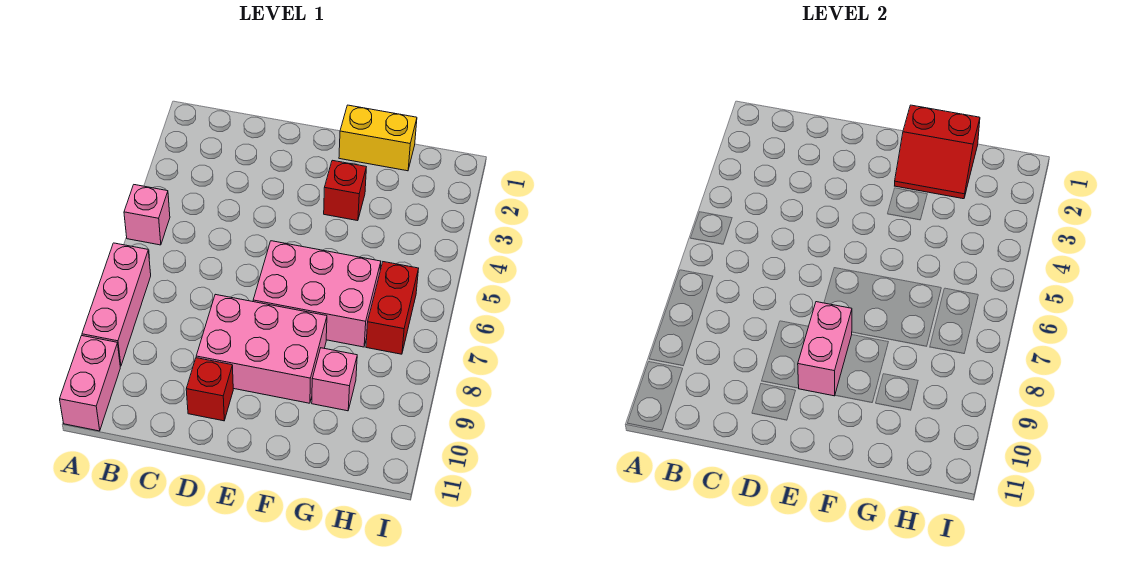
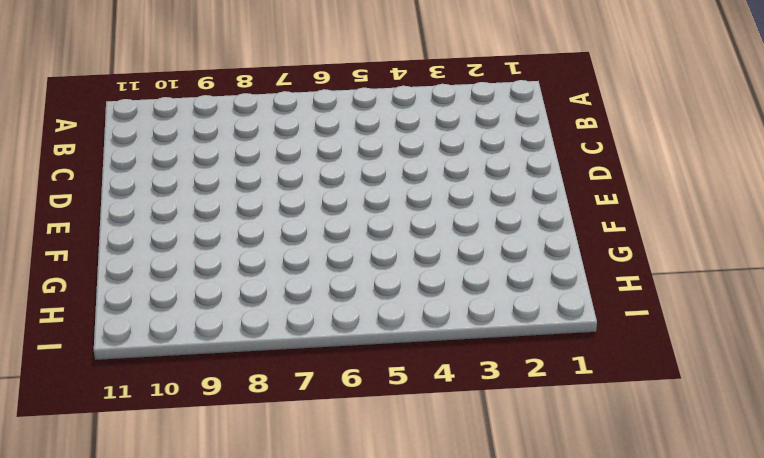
none -> pink 1x1 brick [124,185,170,245]
none -> pink 1x3 brick [82,243,151,366]
none -> pink 1x2 brick [60,336,120,431]

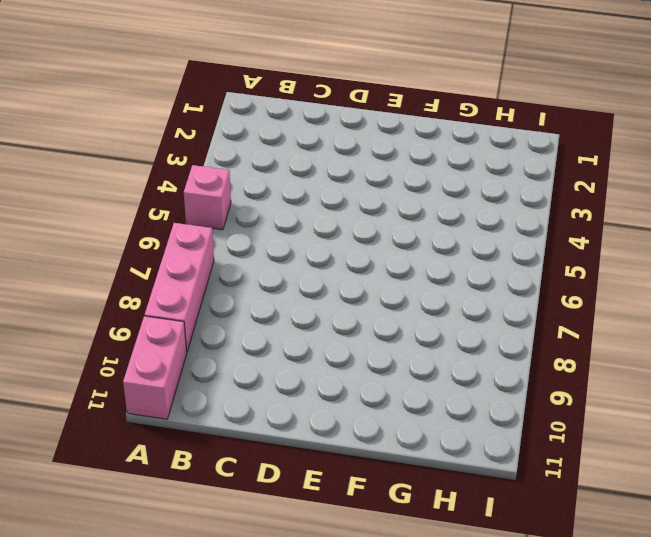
none -> pink 2x3 brick [196,294,327,403]
none -> red 1x1 brick [186,358,233,421]
none -> pink 2x3 brick [253,241,381,347]

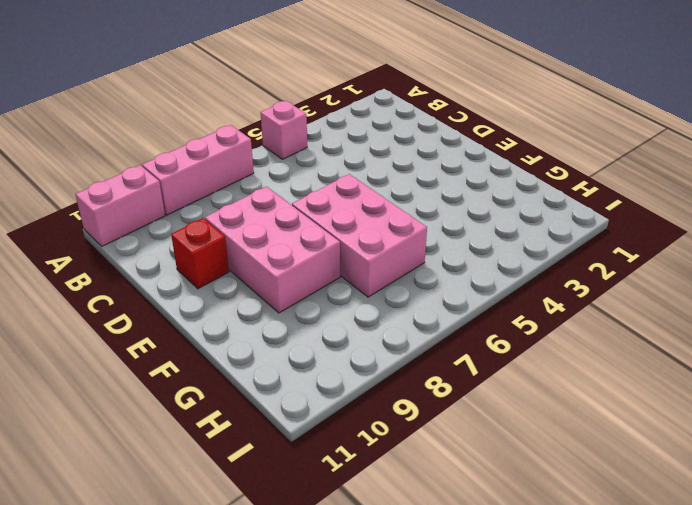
none -> yellow 1x2 brick [339,105,417,171]
none -> red 1x1 brick [324,160,366,221]
none -> pink 1x1 brick [312,348,357,411]

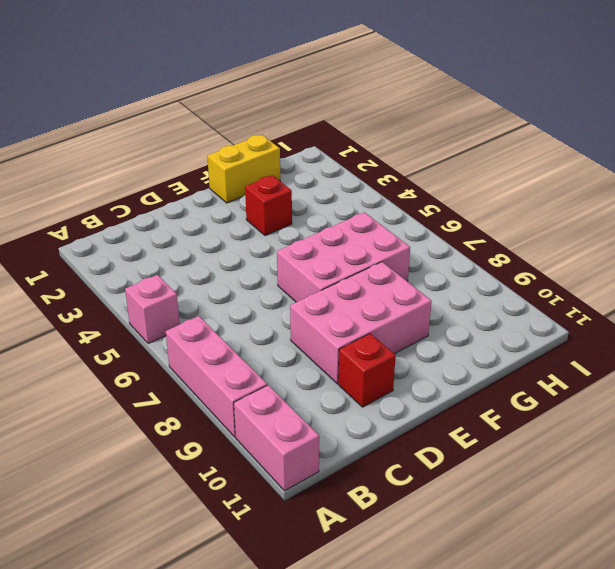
none -> pink 1x1 brick [312,348,357,411]
none -> red 1x2 brick [366,262,419,354]
none -> pink 1x2 brick [798,302,852,396]

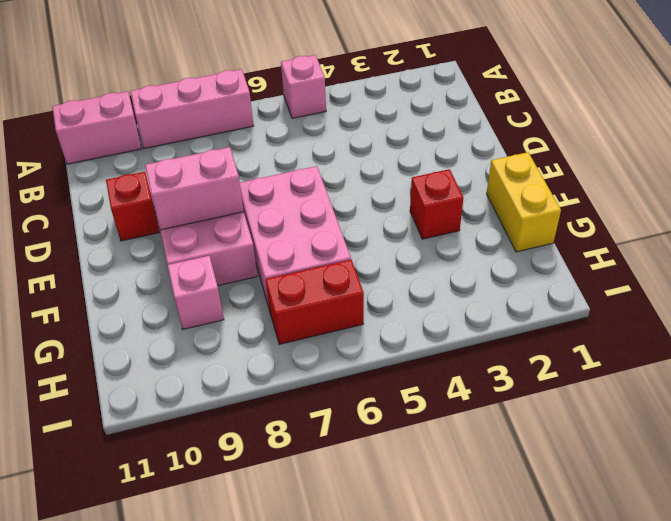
none -> red 2x2 slope [895,105,980,199]

